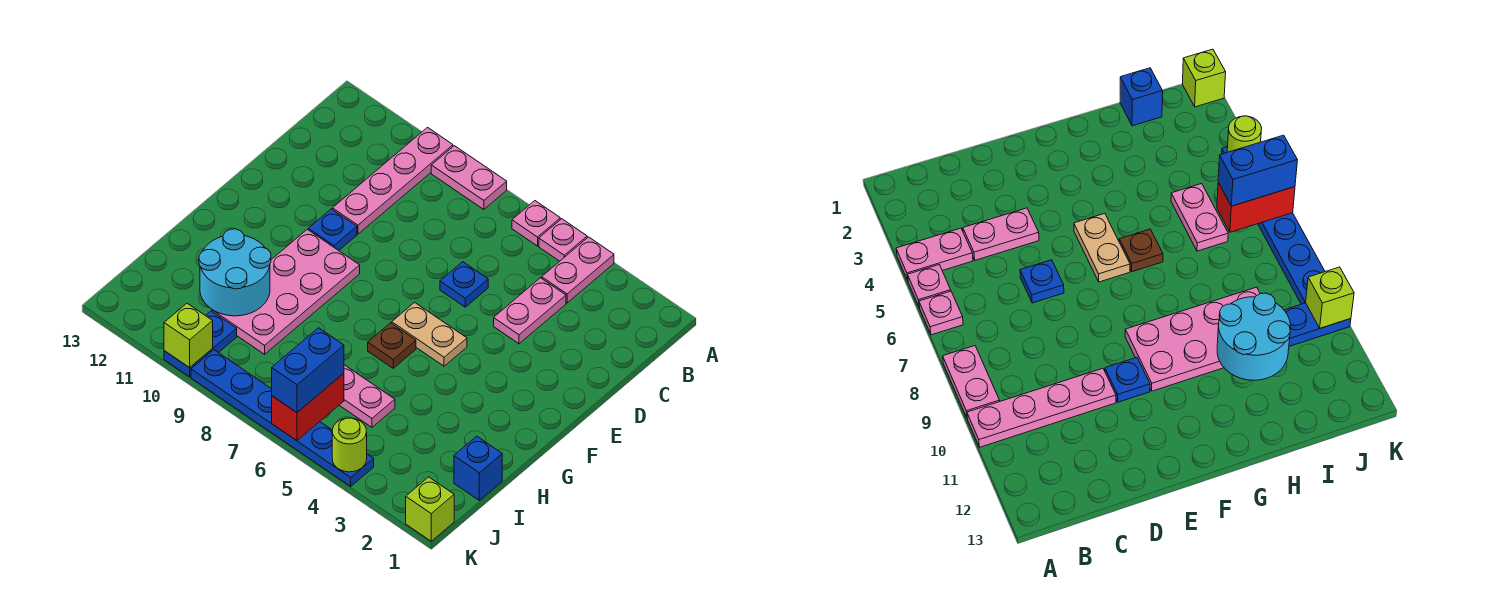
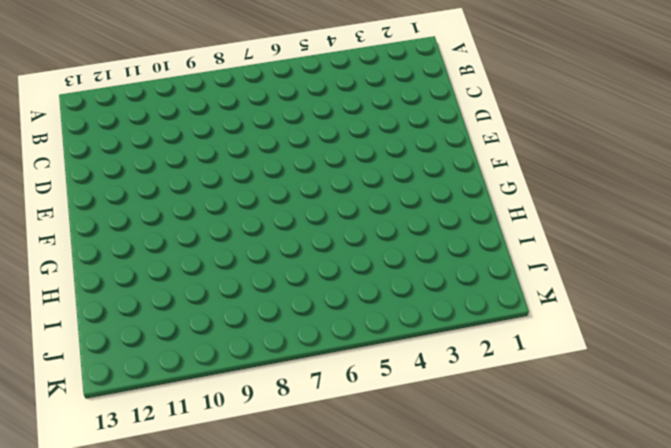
none -> pink 1x2 plate [542,237,614,303]
none -> pink 1x1 plate [539,219,587,261]
none -> pink 1x1 plate [512,201,560,246]

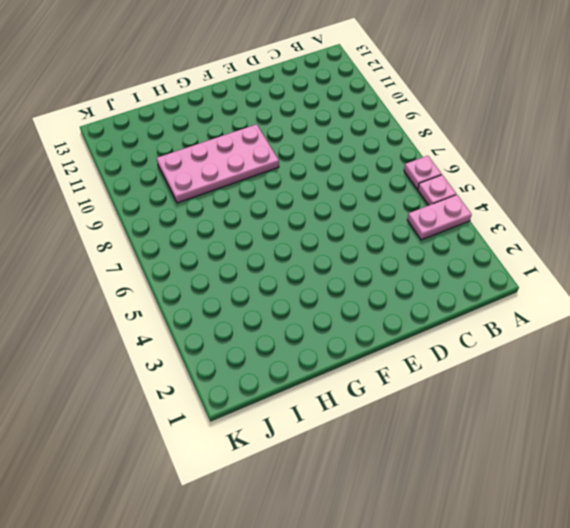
none -> pink 1x2 plate [431,146,507,209]
none -> pink 1x4 plate [332,128,453,234]
none -> pink 1x2 plate [494,278,566,344]

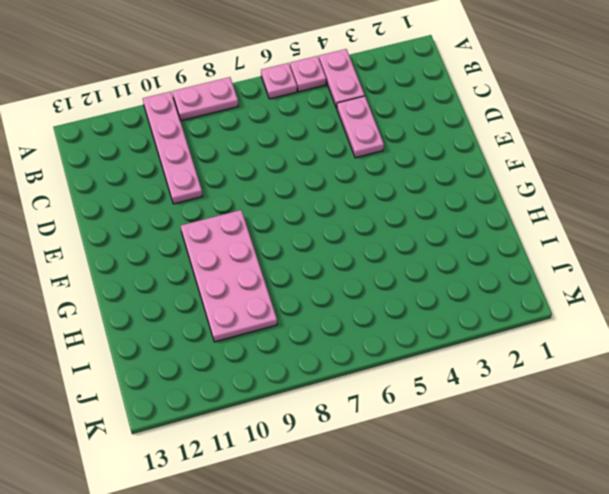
none -> blue 1x1 plate [440,262,488,307]
none -> blue 1x1 plate [308,209,357,251]
none -> tan 1x2 plate [392,302,467,366]

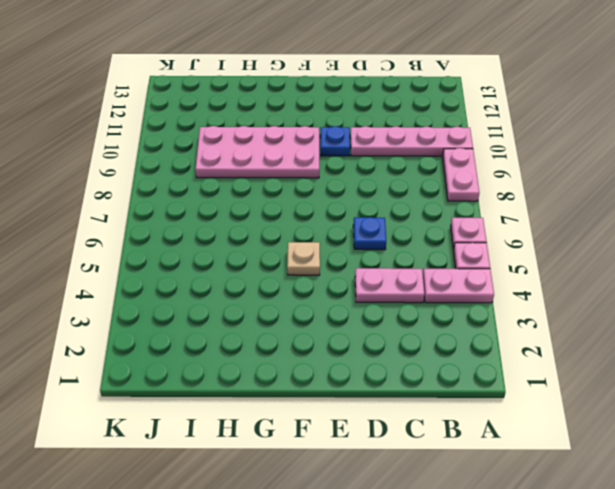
tan 1x1 plate [287,242,320,275] -> tan 1x2 plate [392,302,467,366]
none -> brown 1x1 plate [368,323,416,368]
none -> blue 1x1 brick [454,436,502,500]
none -> pink 1x2 plate [339,365,395,427]

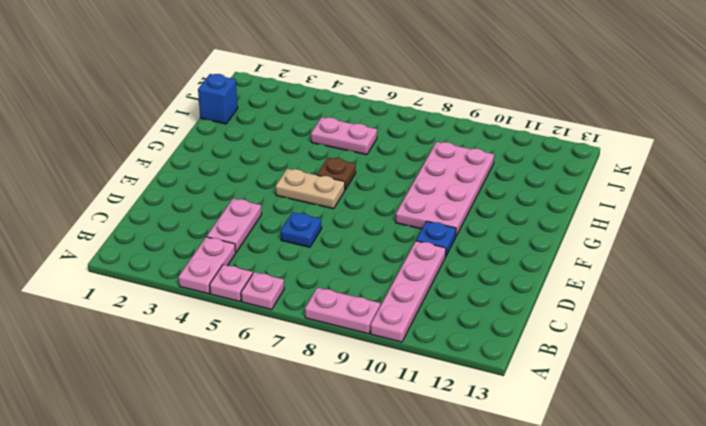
none -> blue 1x2 plate [164,311,237,377]
none -> lime 1x1 brick [406,477,454,541]
none -> blue 1x6 plate [191,350,374,486]

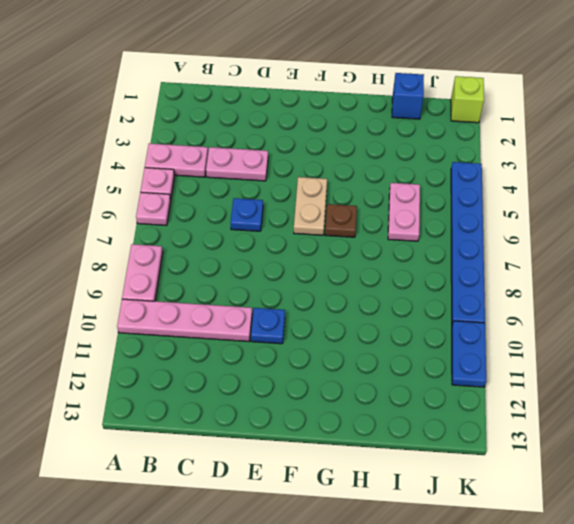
blue 1x2 plate [452,321,486,387] -> blue 1x2 plate turned to [164,311,237,377]
none -> pink 2x4 plate [212,229,360,354]
none -> cyan 2x2 round brick [199,229,271,316]
none -> red 1x2 brick [272,373,344,441]

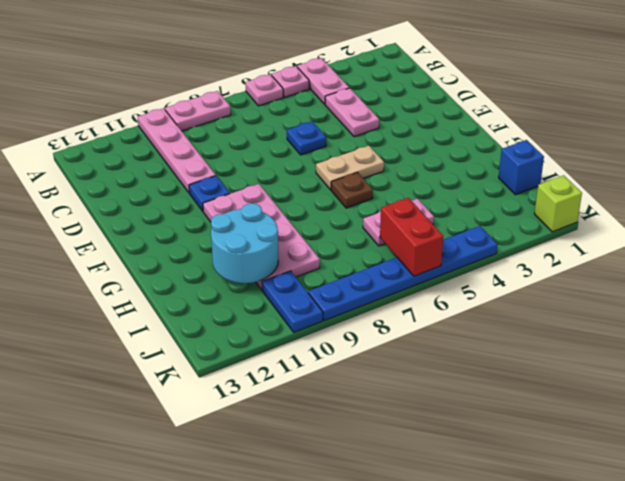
none -> lime 1x1 round brick [332,418,367,472]
none -> lime 1x1 brick [164,303,213,368]
none -> blue 1x2 brick [272,328,344,412]

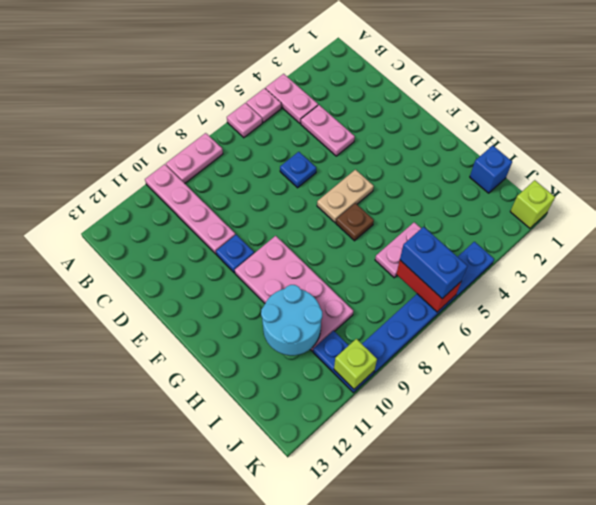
none -> lime 1x1 round brick [332,418,367,472]

